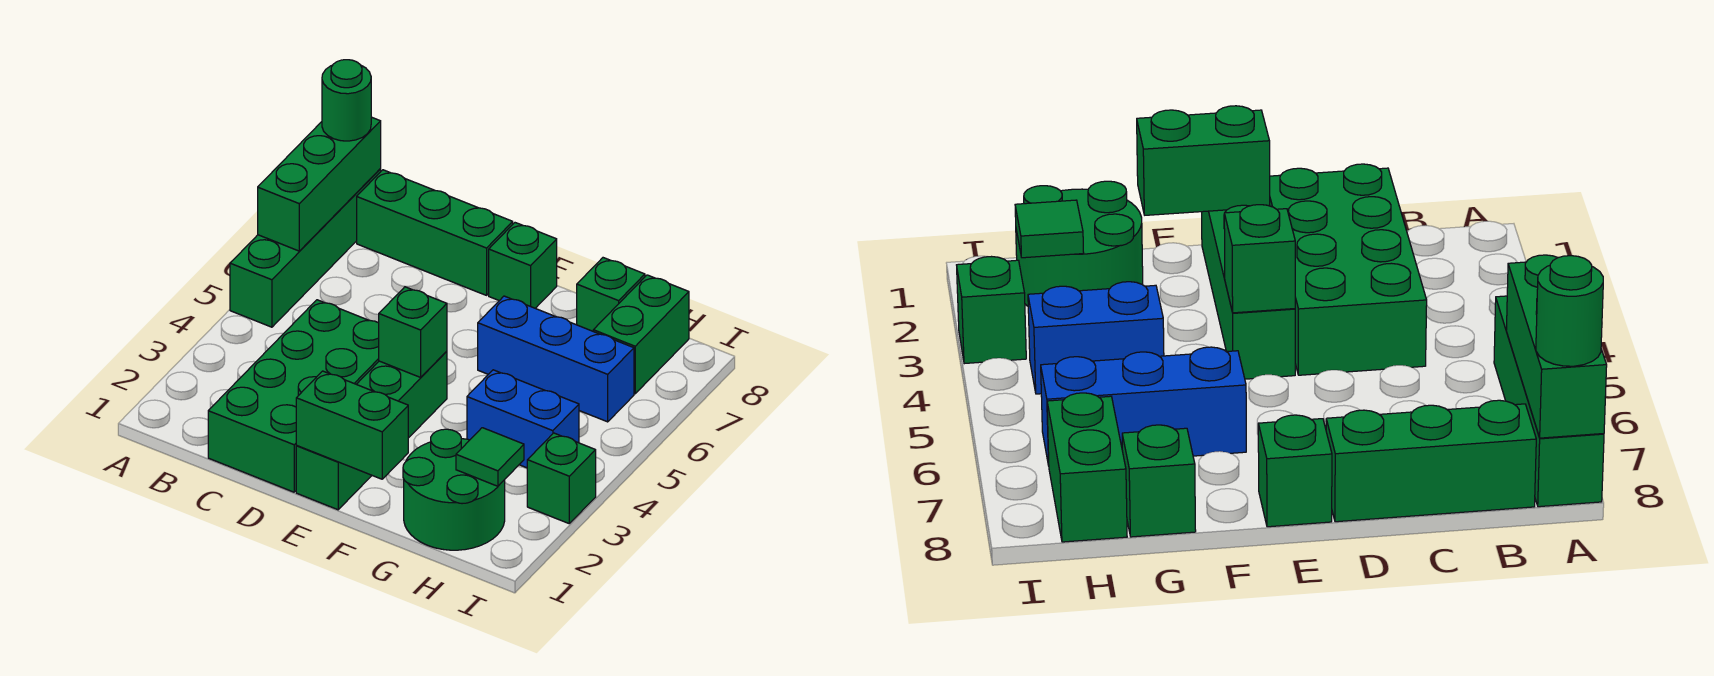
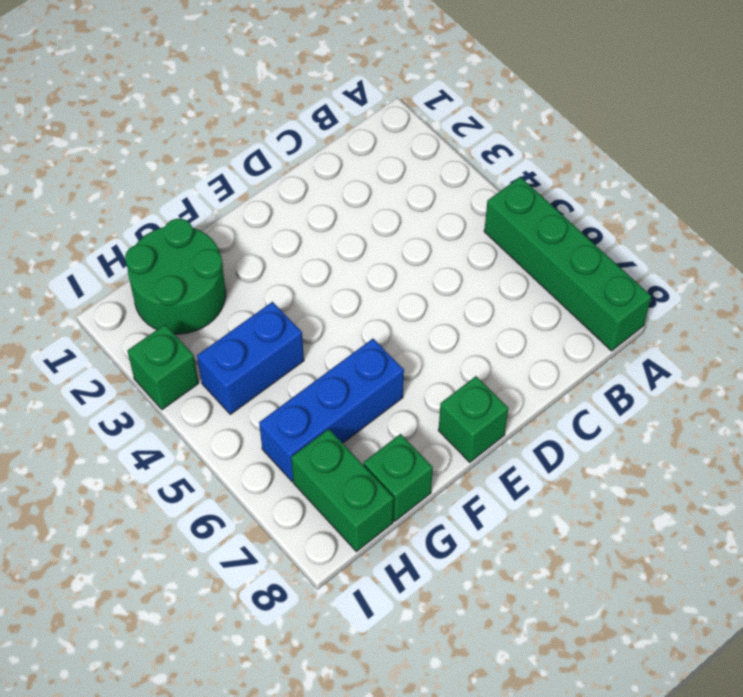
none -> green 1x3 brick [357,170,513,295]
none -> green 2x4 brick [208,300,379,492]
none -> green 1x4 brick [296,351,447,510]

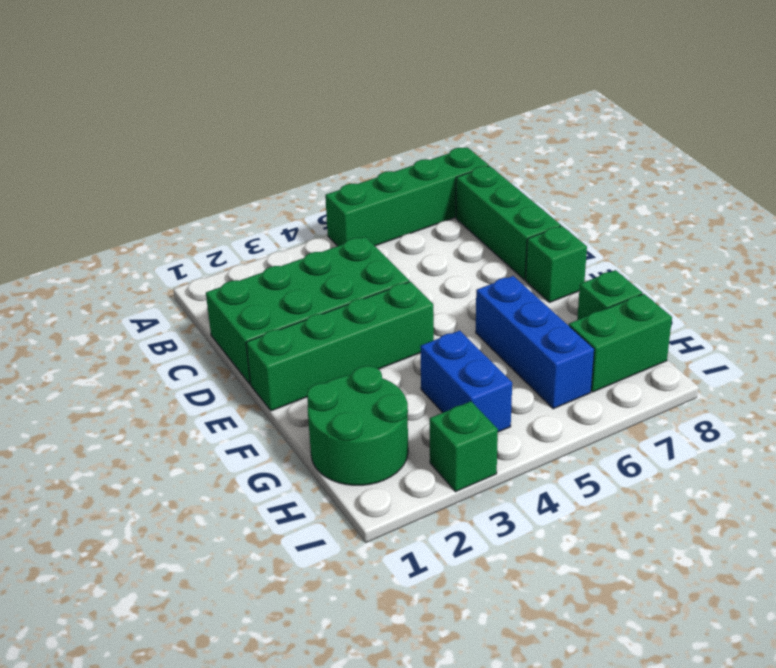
none -> green 1x3 brick [258,117,381,251]
none -> green 1x2 brick [296,371,408,479]
none -> green 1x1 brick [378,287,447,377]

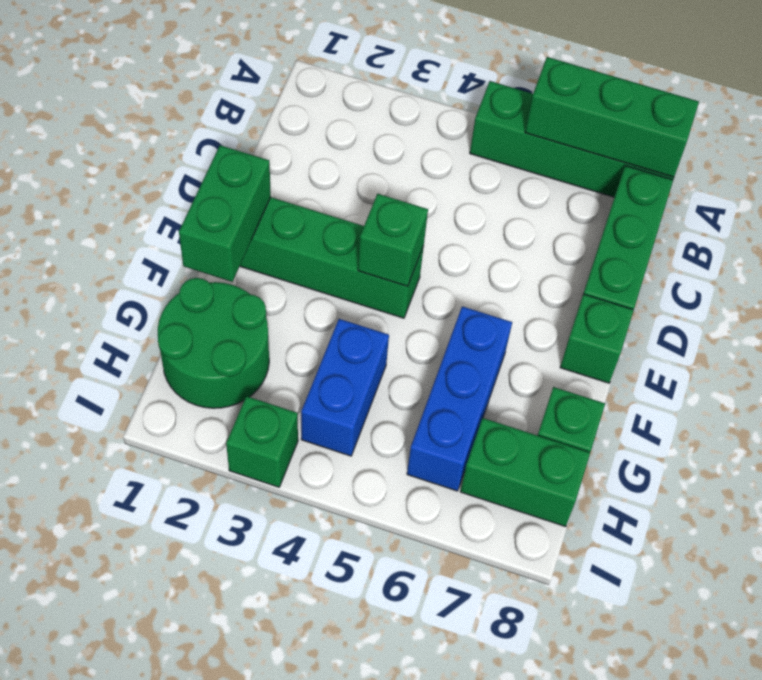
none -> green 2x4 brick [208,300,379,492]
none -> green 1x1 tile [456,428,524,486]
none -> green 1x1 round brick [322,60,371,141]

